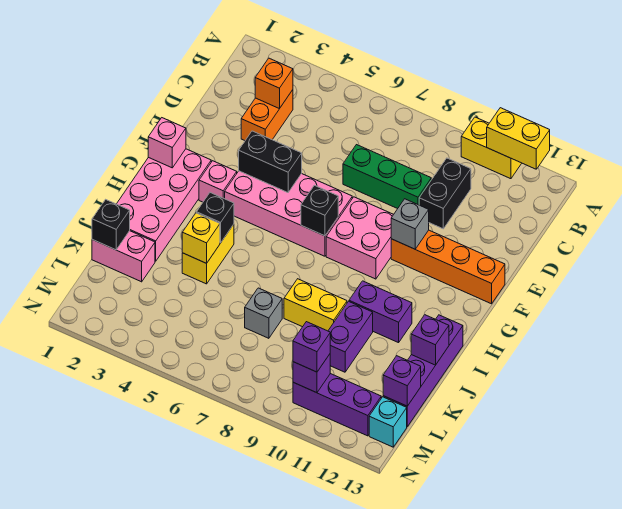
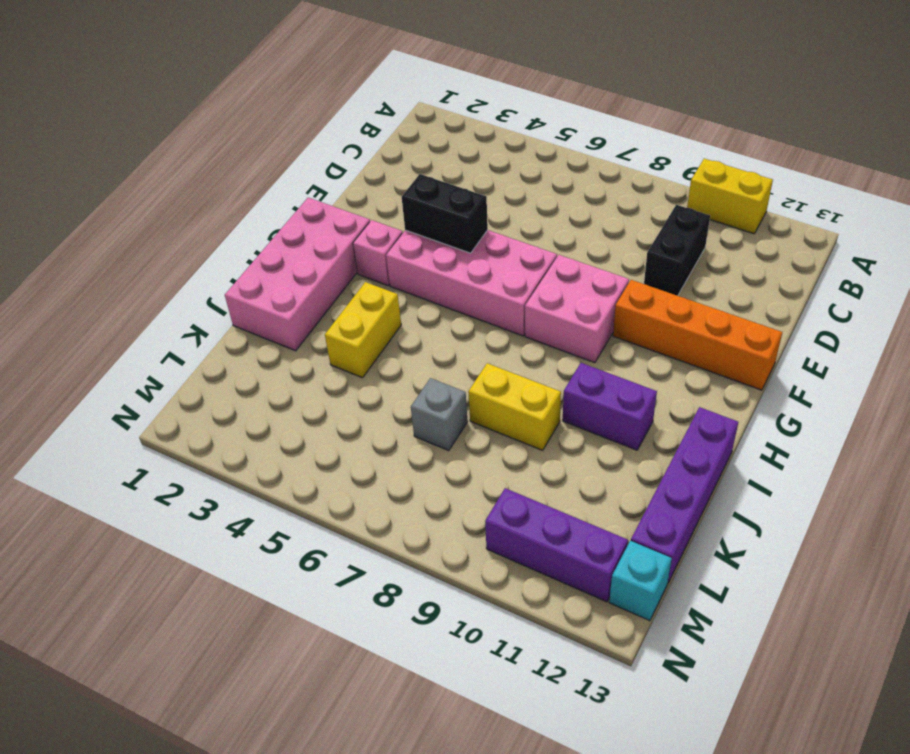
none -> orange 1x2 brick [241,90,293,141]
none -> green 1x3 brick [343,145,431,209]
none -> purple 1x2 brick [328,301,373,372]
none -> pink 1x2 brick [92,231,155,282]

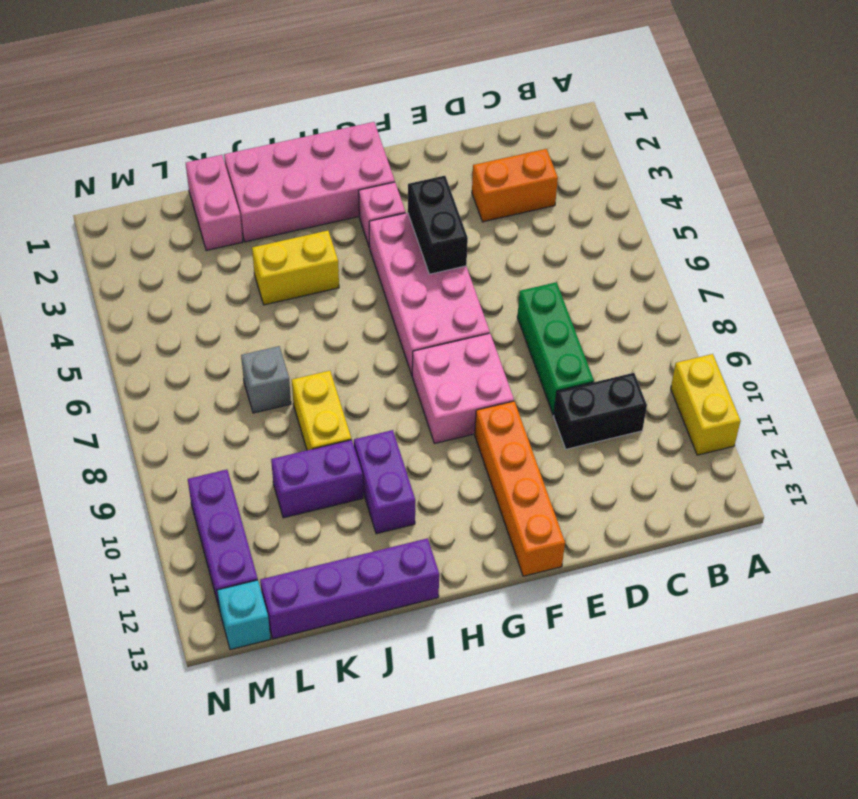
none -> yellow 1x2 brick [487,108,550,169]
none -> orange 1x1 brick [255,58,293,109]
none -> grey 1x1 brick [391,199,429,249]
none -> pink 1x1 brick [148,118,186,168]

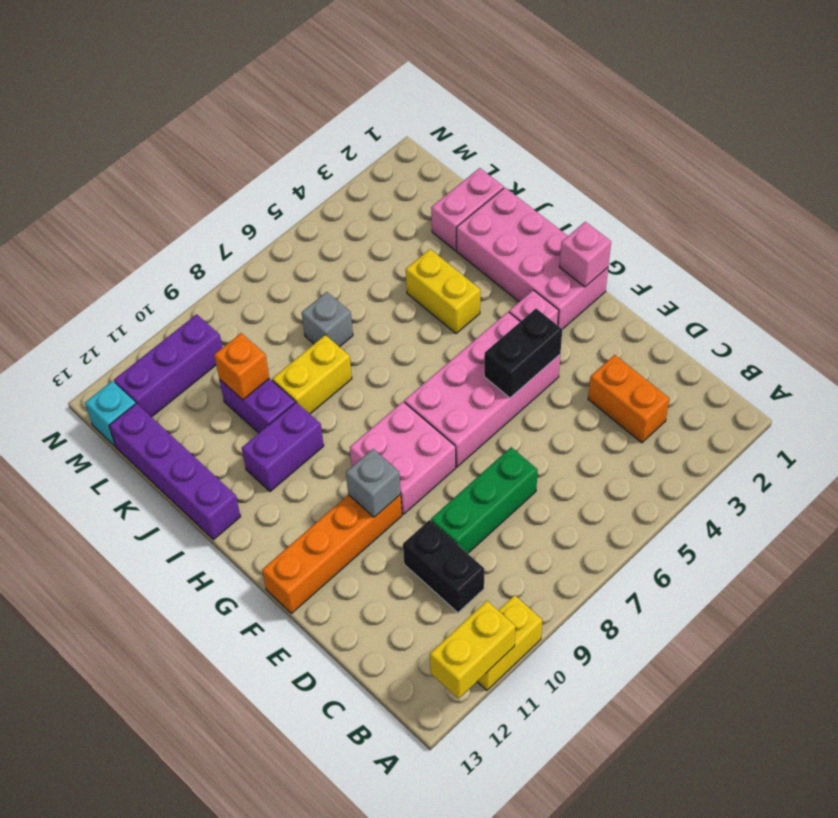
orange 1x1 brick [214,333,269,400] -> orange 1x1 brick moved to [255,58,293,109]
none -> black 1x1 brick [301,185,338,236]
none -> black 1x1 brick [196,193,234,243]
none -> yellow 1x1 brick [182,213,220,263]
none -> purple 1x1 brick [411,315,449,365]

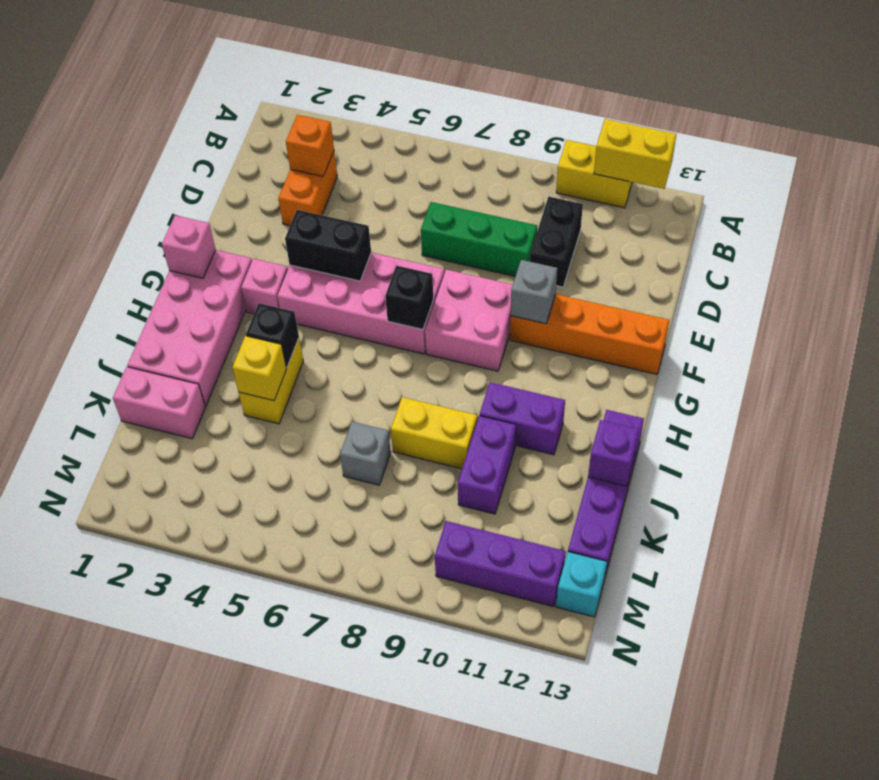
none -> black 1x1 brick [92,199,130,250]
none -> purple 1x1 brick [383,356,421,406]
none -> purple 1x1 brick [293,354,330,393]
none -> purple 1x1 brick [293,322,330,372]

